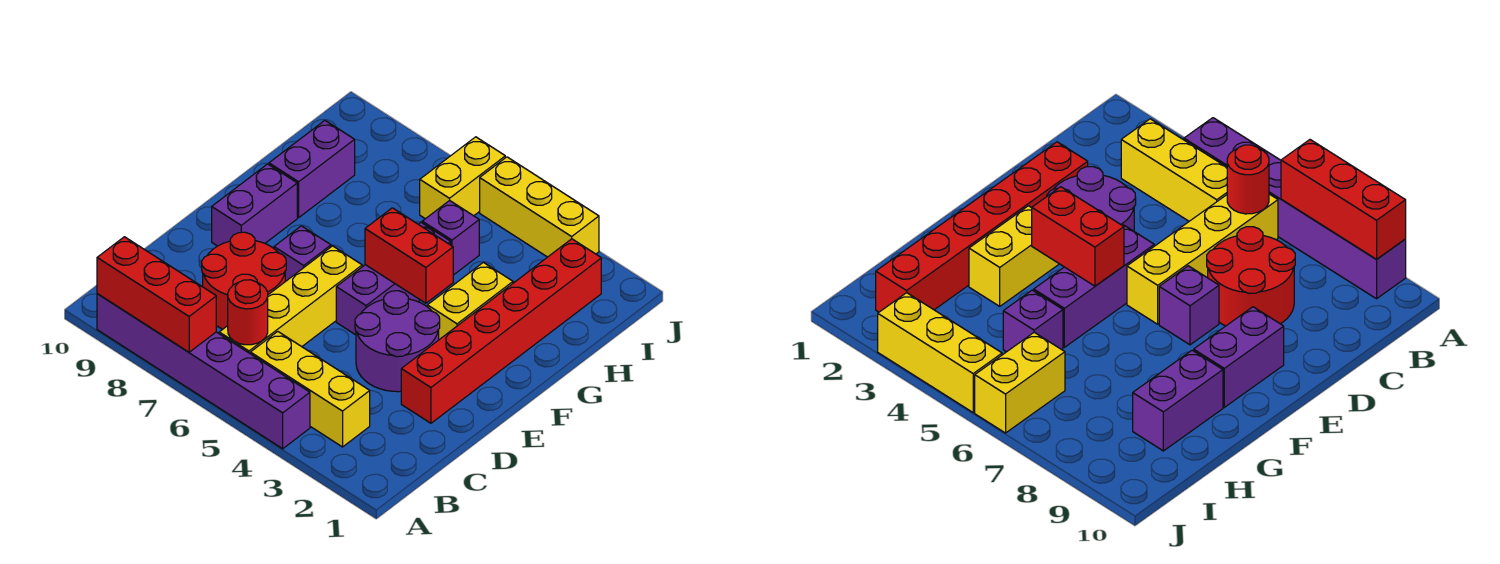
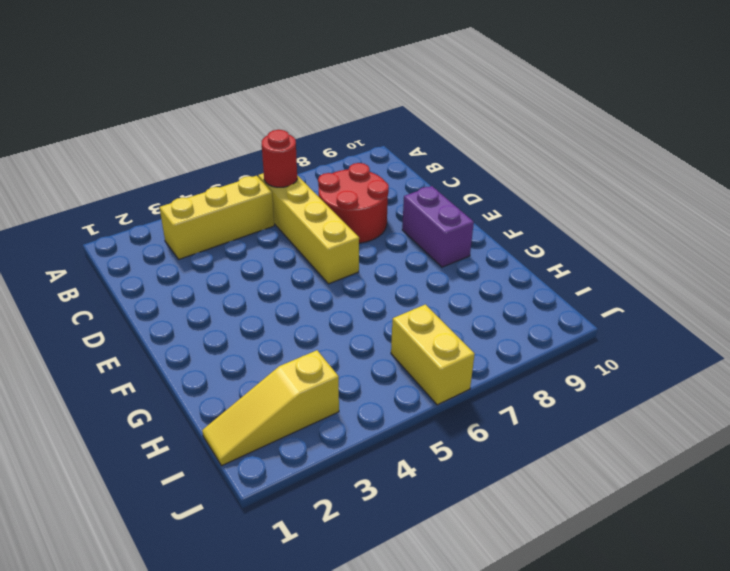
yellow 1x3 slope [202,350,339,466] -> red 1x6 brick [401,239,601,423]
none -> purple 1x6 brick [97,294,310,449]
none -> purple 2x2 round brick [355,291,440,392]
none -> purple 1x3 brick [336,223,451,335]

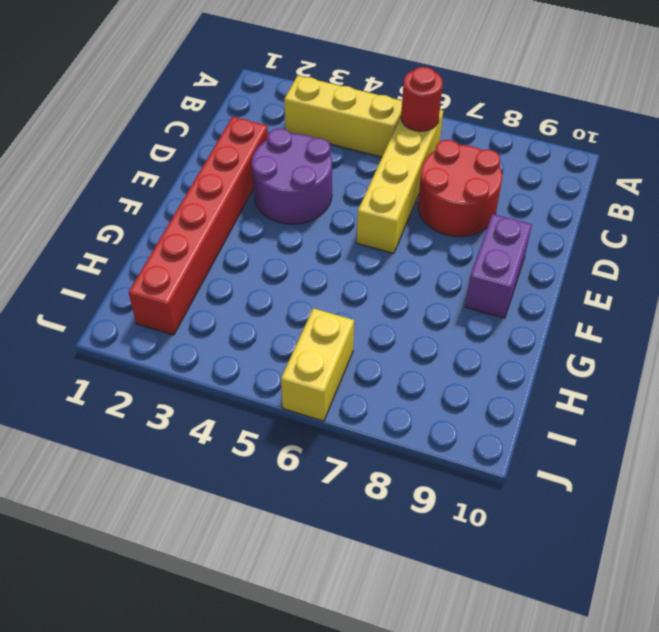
none -> purple 1x6 brick [97,294,310,449]
none -> purple 1x3 brick [336,223,451,335]
none -> purple 1x1 brick [274,226,331,282]

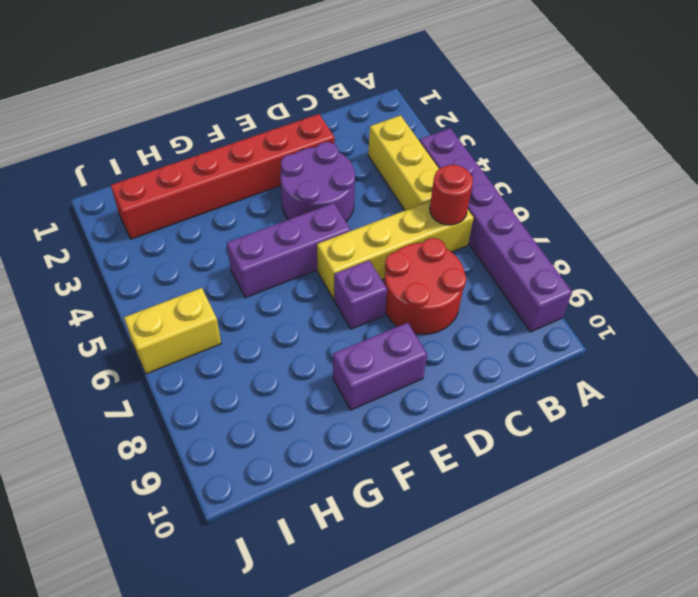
none -> yellow 1x2 brick [427,262,513,339]
none -> purple 1x2 brick [269,121,355,218]
none -> purple 1x1 brick [422,201,479,275]

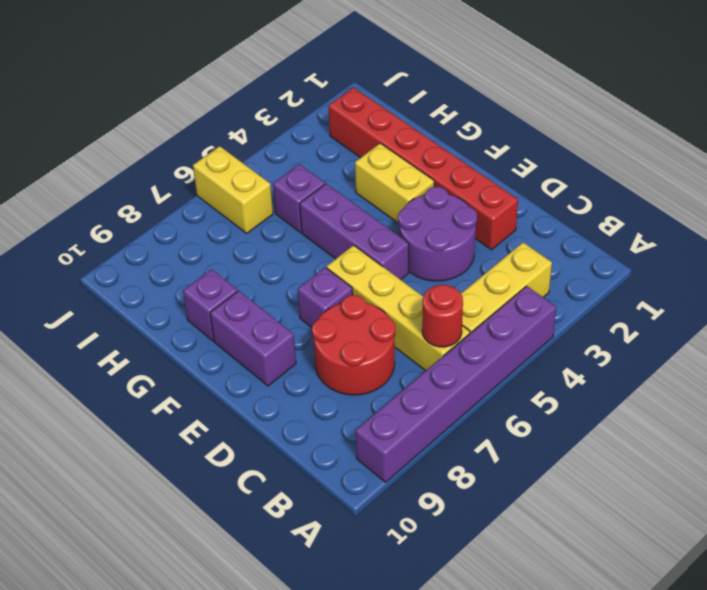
purple 1x1 brick [183,269,238,341] -> purple 1x2 brick [269,121,355,218]
none -> yellow 1x3 brick [480,157,599,257]
none -> red 1x3 brick [97,237,216,352]
none -> red 1x2 brick [365,208,453,303]

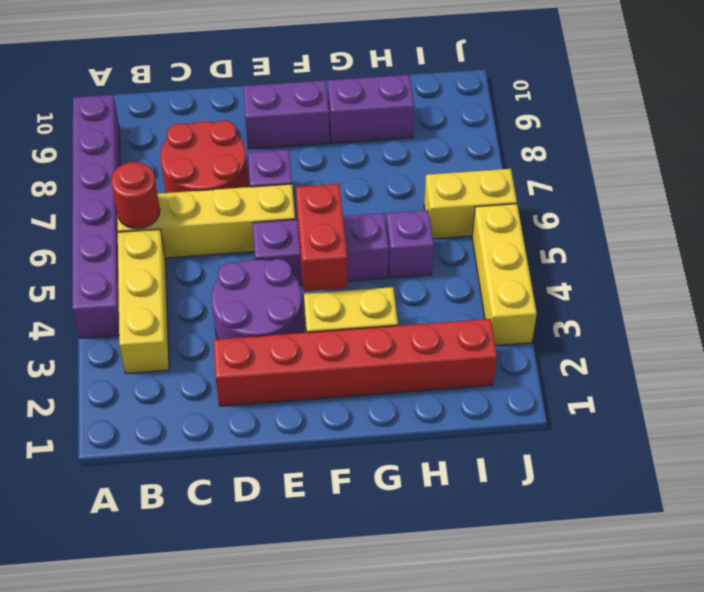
none -> red 1x3 brick [97,237,216,352]

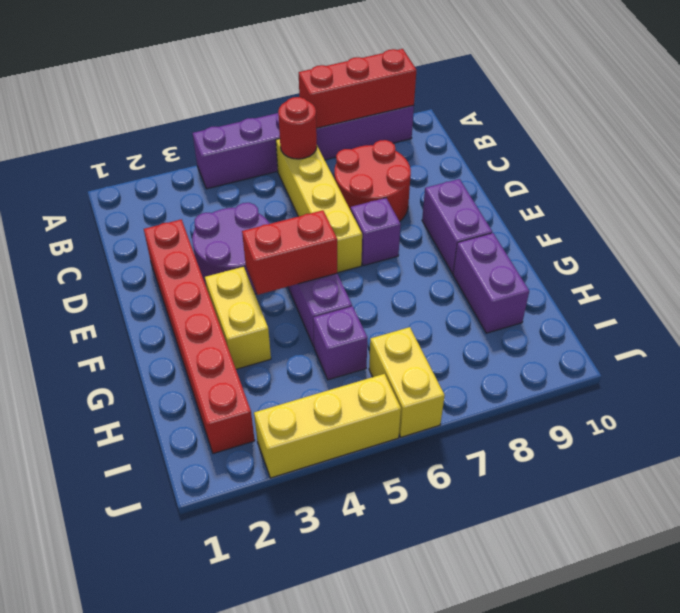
none -> yellow 1x3 brick [250,332,370,447]

